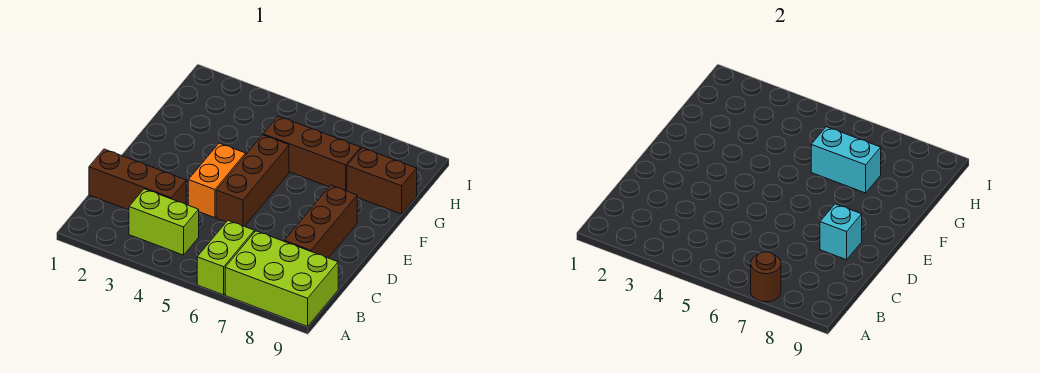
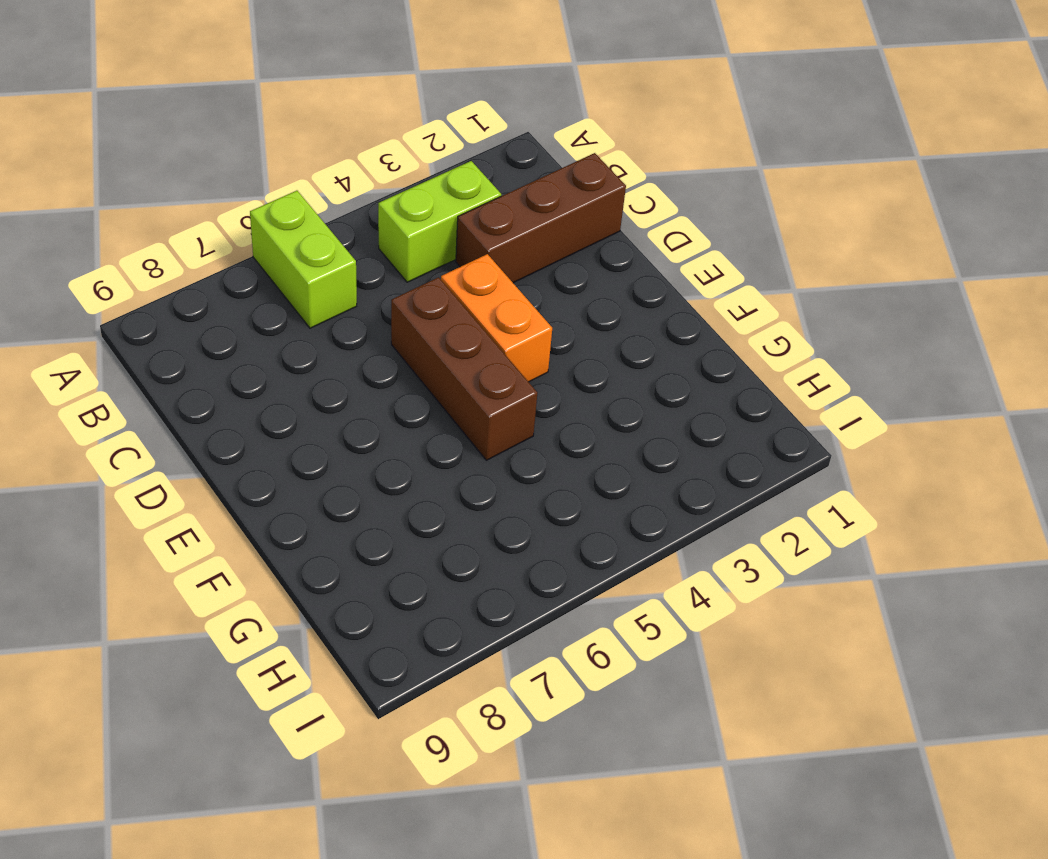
none -> lime 2x3 brick [225,231,338,326]
none -> brown 1x3 brick [284,185,357,258]
none -> brown 1x3 brick [263,116,361,191]

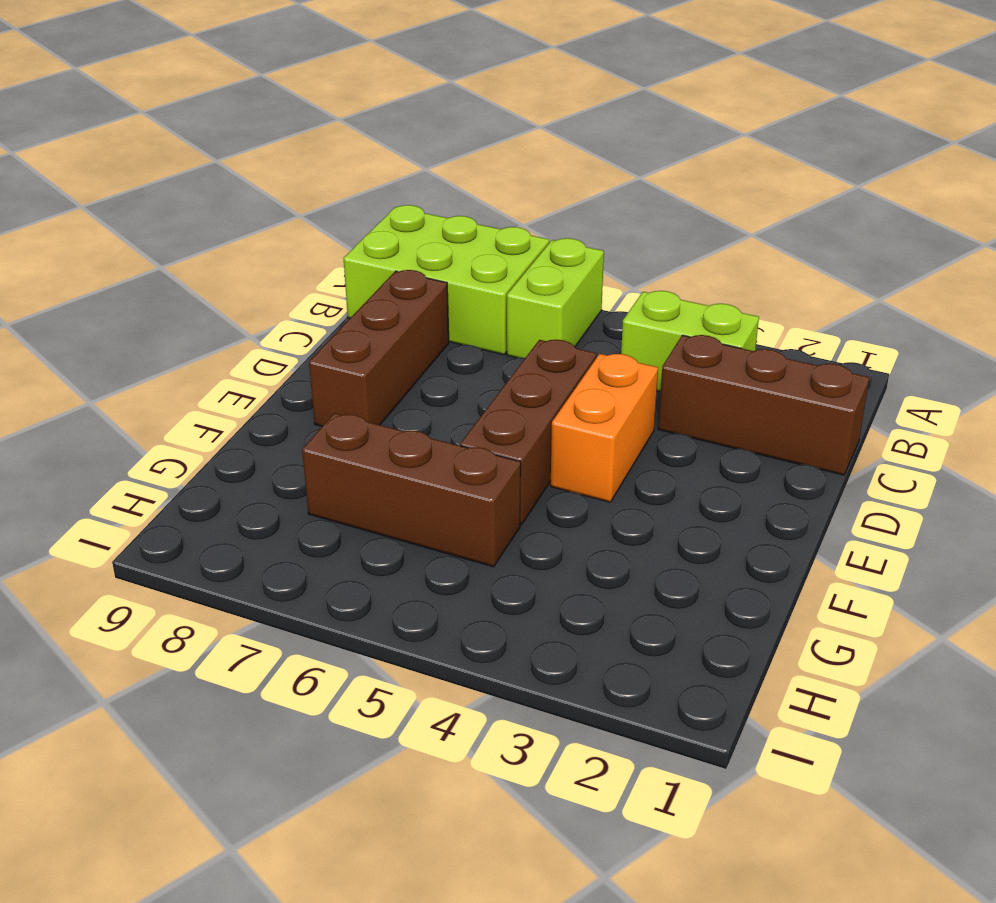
none -> brown 1x2 brick [347,148,417,214]
none -> brown 1x1 round brick [751,252,781,302]
none -> cyan 1x1 brick [820,204,862,260]

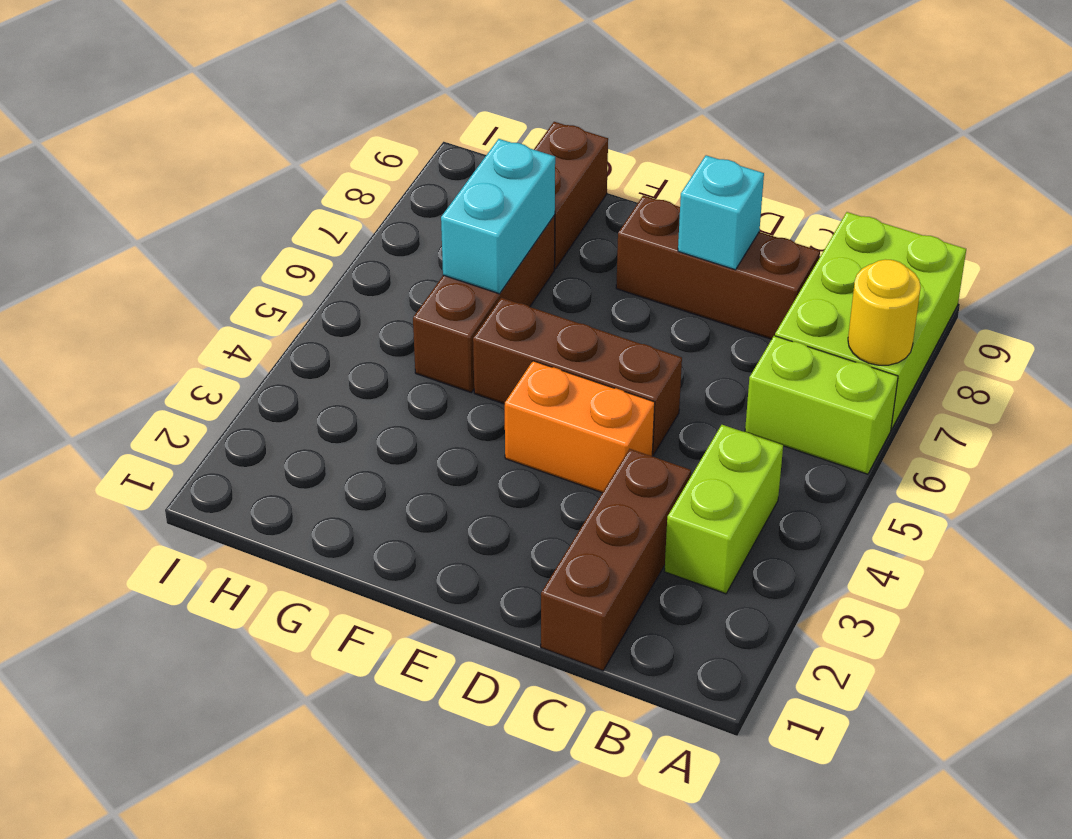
yellow 1x1 round brick [848,259,921,365] -> brown 1x1 round brick [751,252,781,302]

